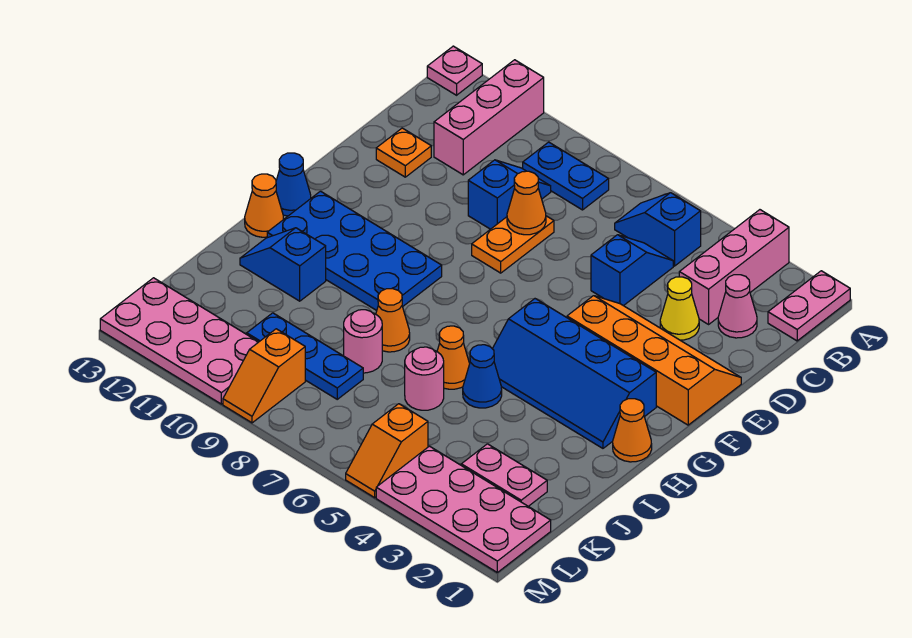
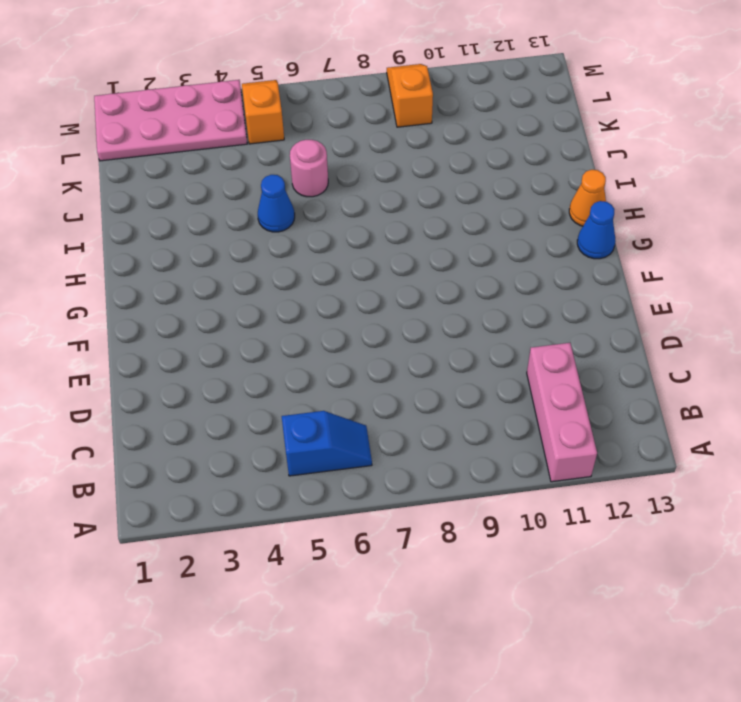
none -> pink 1x2 plate [768,271,850,341]
none -> pink 1x3 brick [679,210,789,324]
none -> pink 1x1 plate [427,46,482,95]
none -> blue 1x2 plate [523,142,609,210]

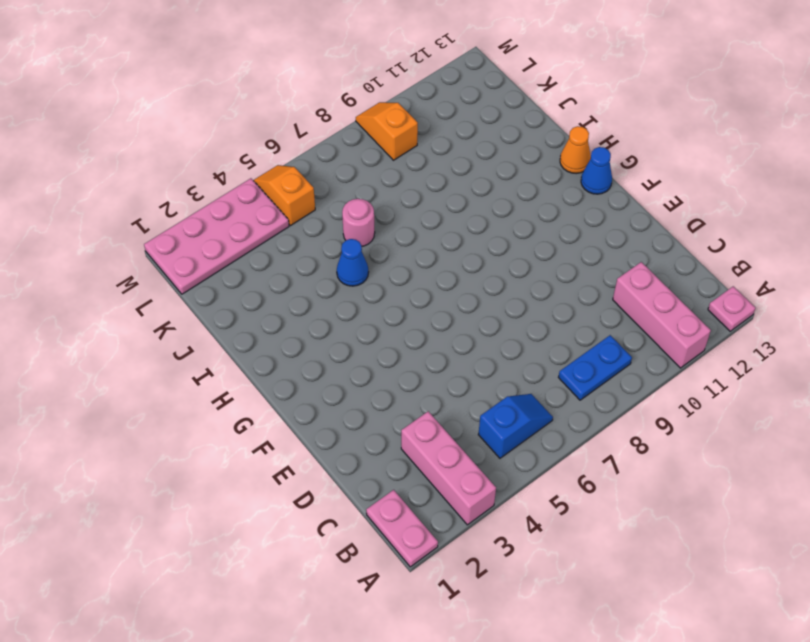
none -> pink 1x1 cone [718,275,757,338]
none -> blue 1x2 slope [591,235,673,306]
none -> blue 1x2 slope [468,160,551,229]
none -> yellow 1x1 cone [660,277,699,340]

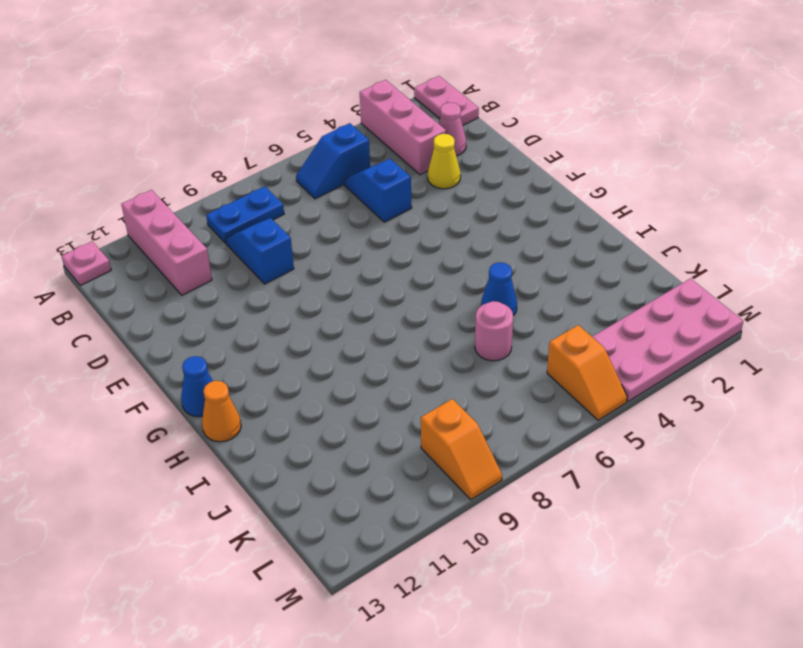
none -> orange 1x2 plate [472,216,554,273]
none -> orange 1x1 plate [376,128,431,177]
none -> orange 2x4 slope [567,296,741,425]
none -> blue 2x4 slope [492,299,656,448]

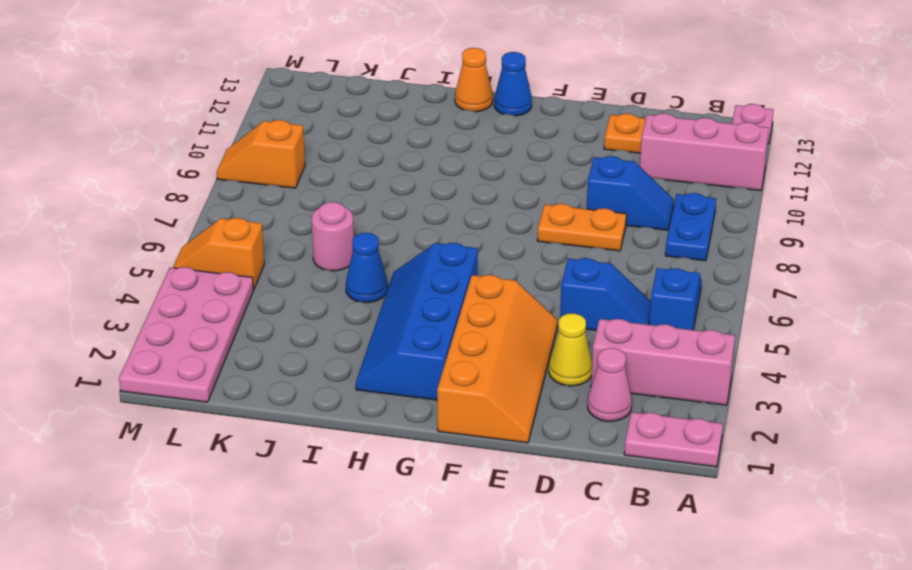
none -> blue 2x4 plate [267,191,442,311]
none -> orange 1x1 cone [613,399,652,462]
none -> orange 1x1 cone [437,326,470,389]
none -> orange 1x1 cone [376,289,410,352]

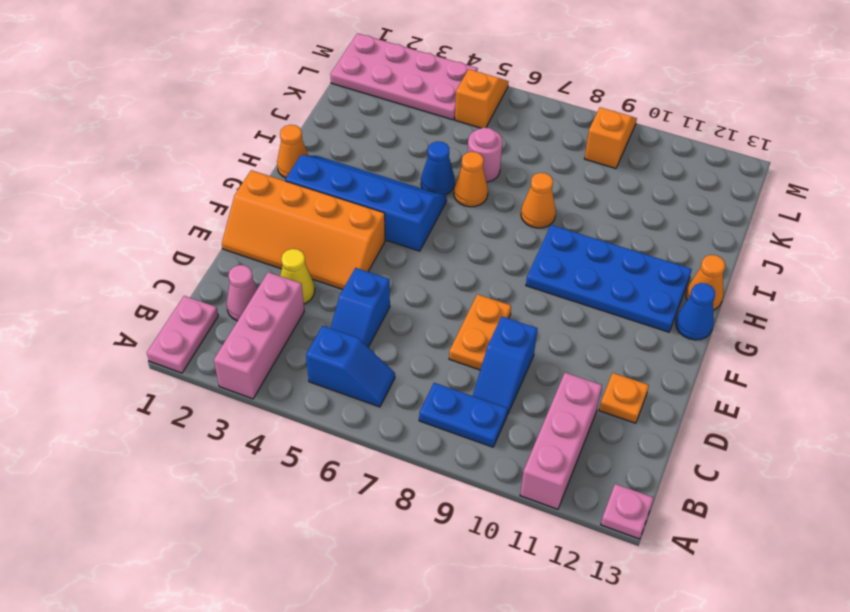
none -> blue 1x2 slope [240,228,326,301]
none -> pink 1x1 round brick [344,310,382,373]
none -> pink 1x2 plate [461,444,547,506]
none -> blue 1x3 plate [247,313,363,399]

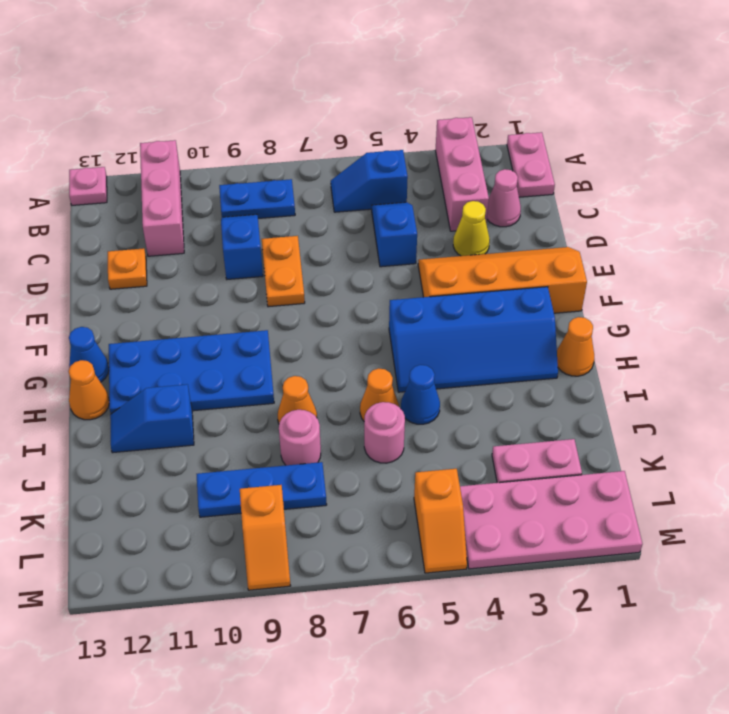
none -> pink 2x4 plate [100,278,258,404]
none -> orange 1x1 cone [507,171,546,235]

